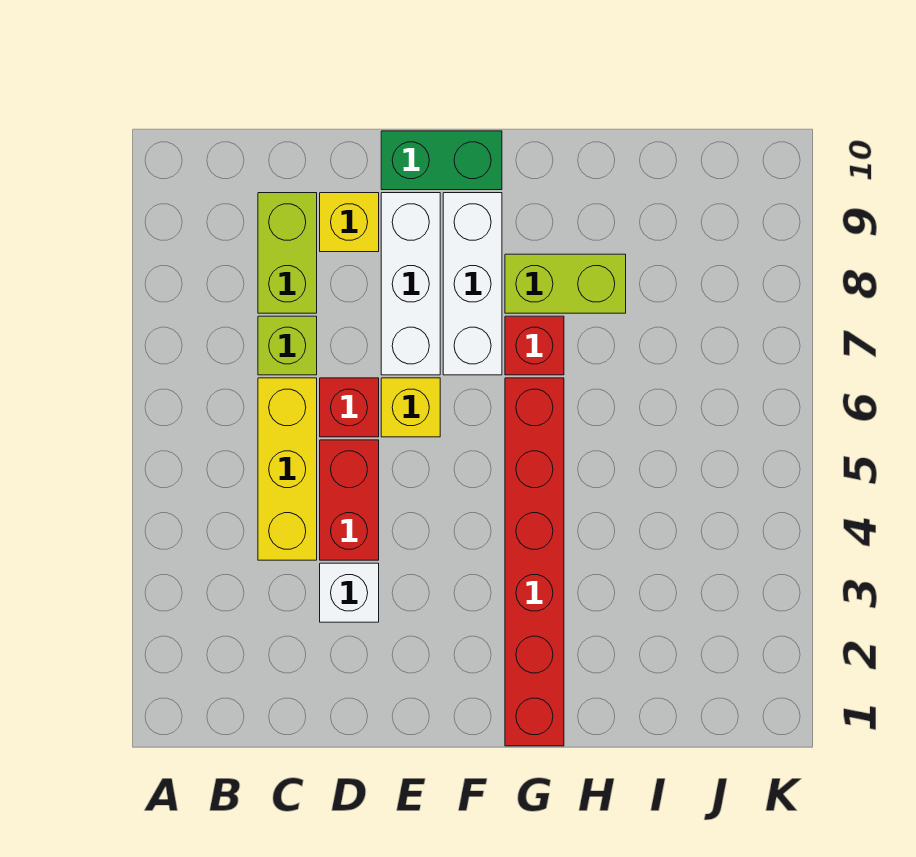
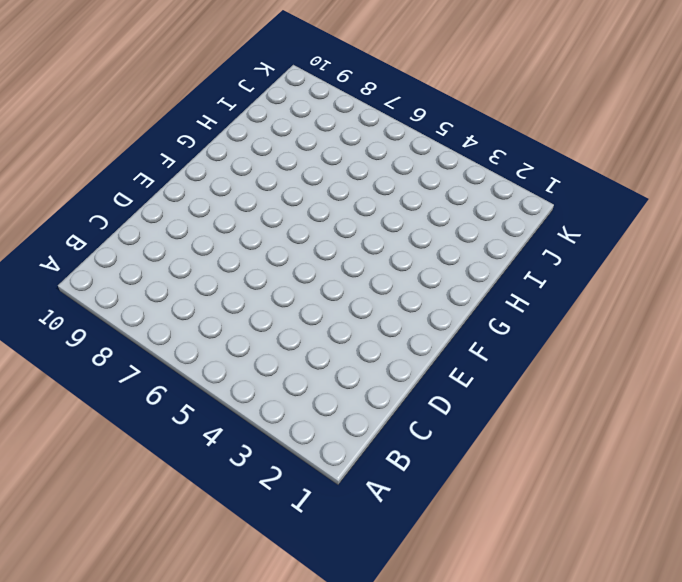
none -> yellow 1x3 brick [258,378,317,560]
none -> lime 1x1 brick [258,316,317,375]
none -> lime 1x2 brick [258,193,317,313]

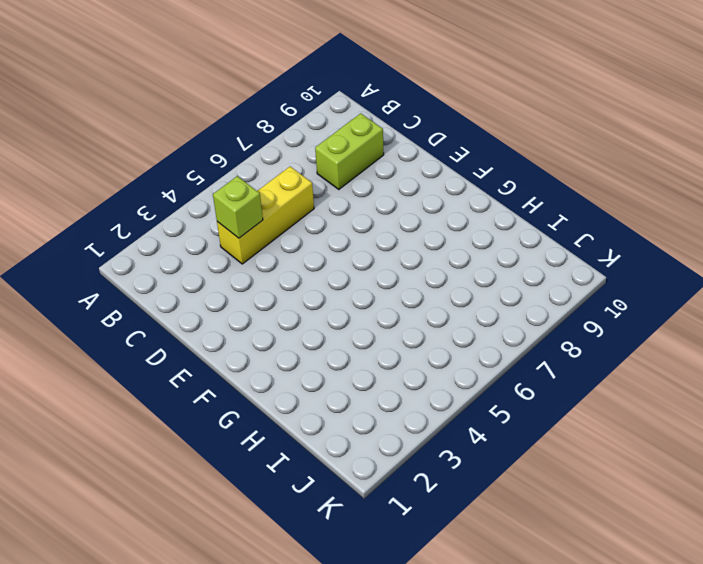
lime 1x1 brick [213,176,263,238] -> lime 1x1 brick moved to [258,316,317,375]
none -> white 1x1 brick [320,563,379,622]
none -> red 1x2 brick [320,440,379,560]
none -> red 1x1 brick [320,378,379,437]

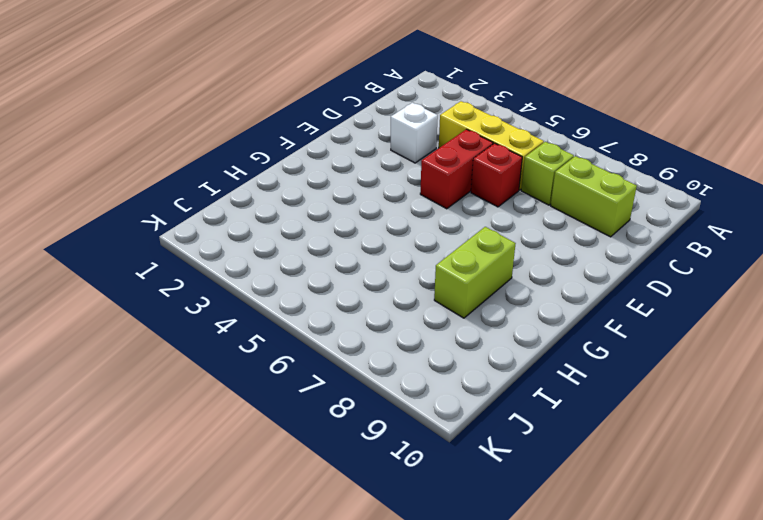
red 1x2 brick [420,129,493,209] -> red 1x2 brick turned to [320,440,379,560]
none -> yellow 1x1 brick [320,193,379,252]
none -> yellow 1x1 brick [381,378,440,437]
none -> white 1x3 brick [381,193,440,375]

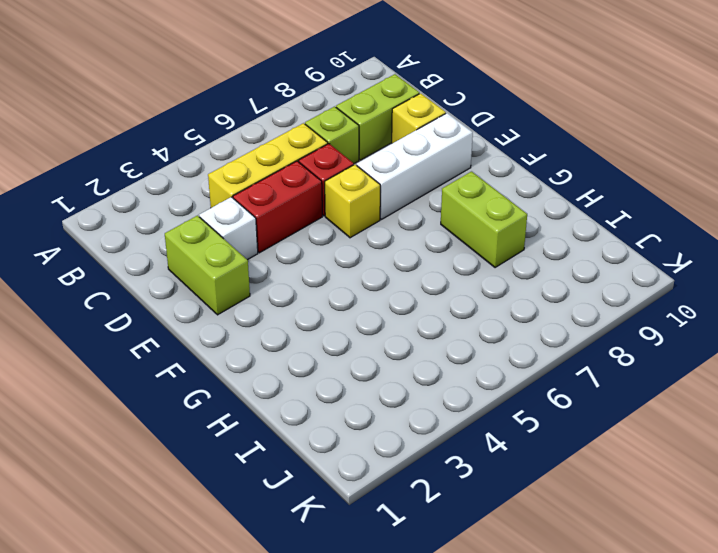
lime 1x2 brick [165,216,250,315] -> none
none -> green 1x2 brick [381,131,502,190]
none -> white 1x3 brick [443,193,502,375]
none -> red 1x6 brick [505,378,564,746]

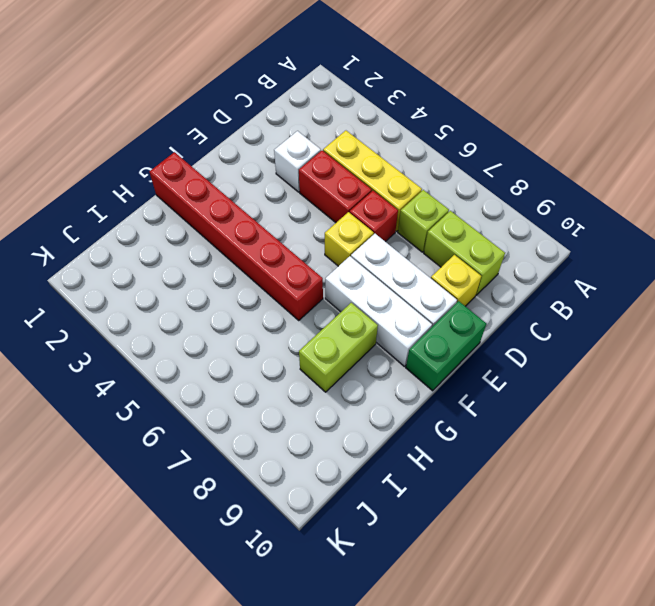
none -> red 1x1 brick [505,316,564,375]

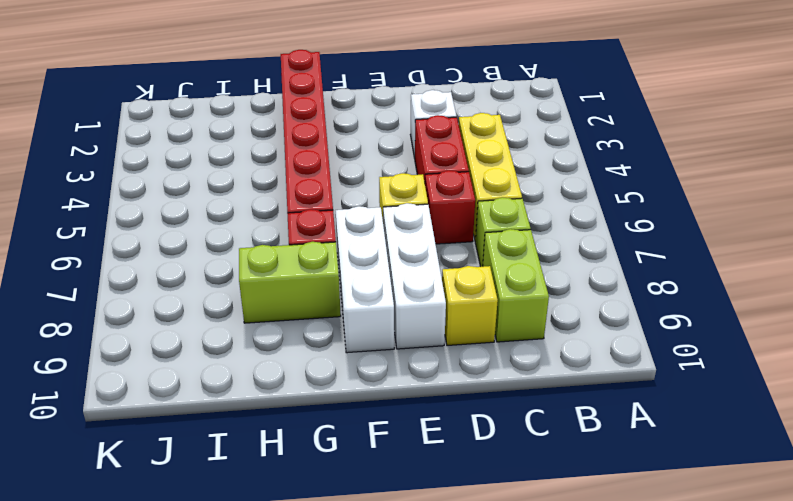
none -> green 1x2 brick [381,131,502,190]

